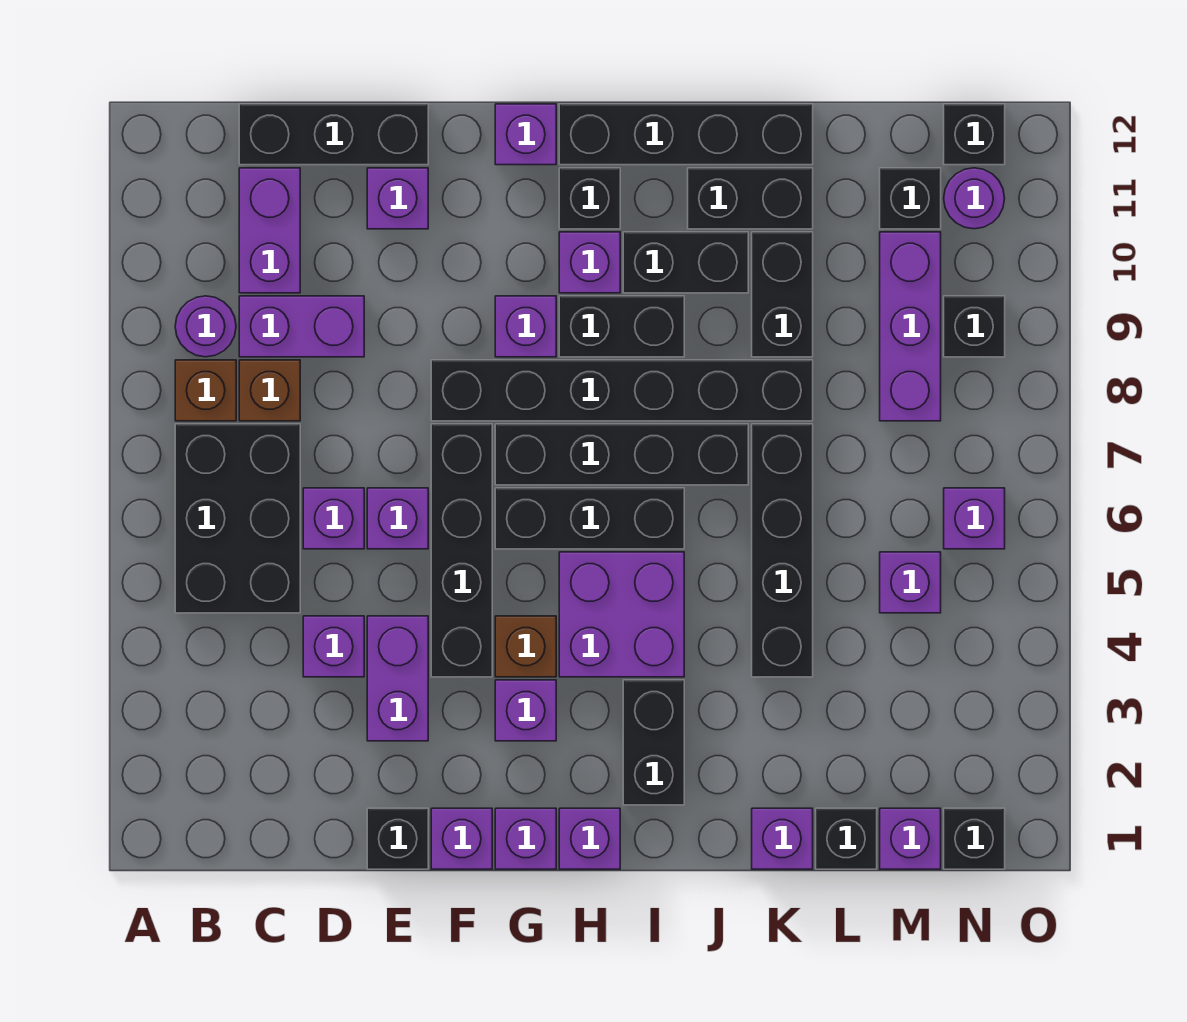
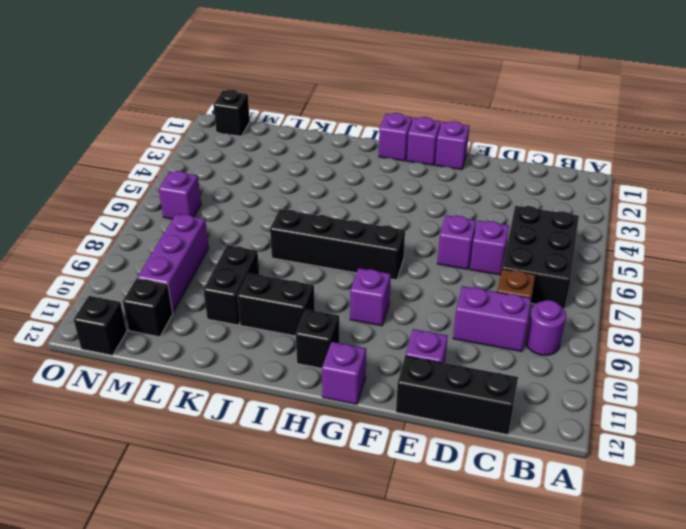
none -> brown 1x1 brick [175,360,236,421]
none -> purple 1x2 brick [239,168,300,293]
none -> purple 1x1 brick [303,616,364,677]
none -> black 1x1 brick [367,808,428,869]

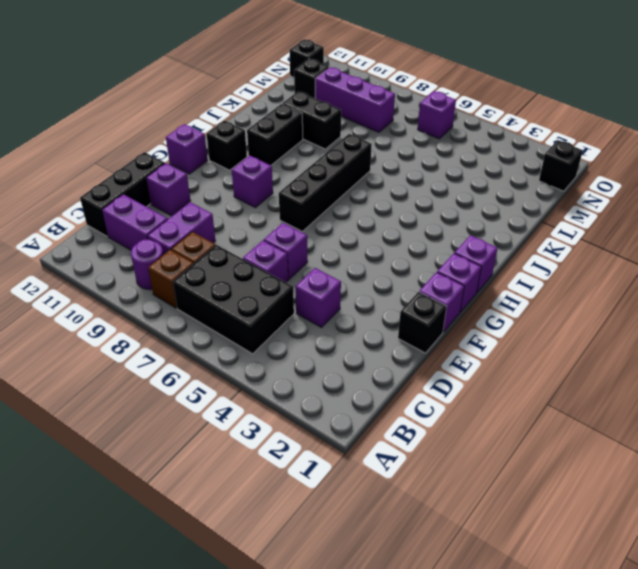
none -> purple 1x2 brick [367,616,428,741]
none -> black 1x4 brick [431,424,492,677]
none -> black 1x6 brick [431,360,813,421]
none -> purple 1x1 brick [495,680,556,741]

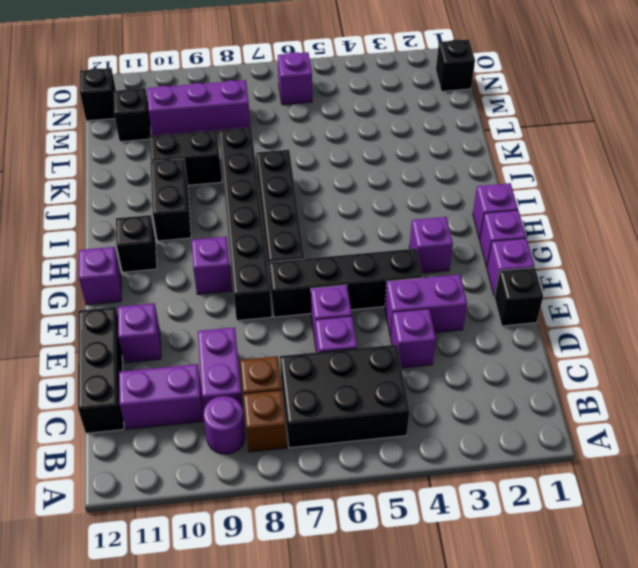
none -> brown 1x1 brick [495,616,556,677]
none -> black 1x3 brick [495,488,684,549]
none -> purple 2x2 brick [559,552,684,677]
none -> black 1x2 brick [559,296,684,357]

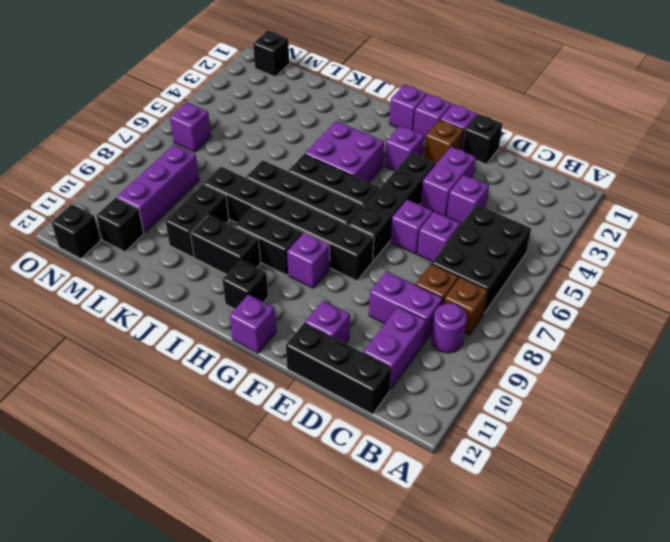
brown 1x1 brick [424,120,464,165] -> brown 1x1 brick moved to [495,616,556,677]
none -> purple 1x1 brick [559,232,620,293]
none -> black 1x4 brick [559,104,813,165]
none -> black 1x2 brick [623,680,684,805]
none -> black 1x2 brick [688,168,813,229]

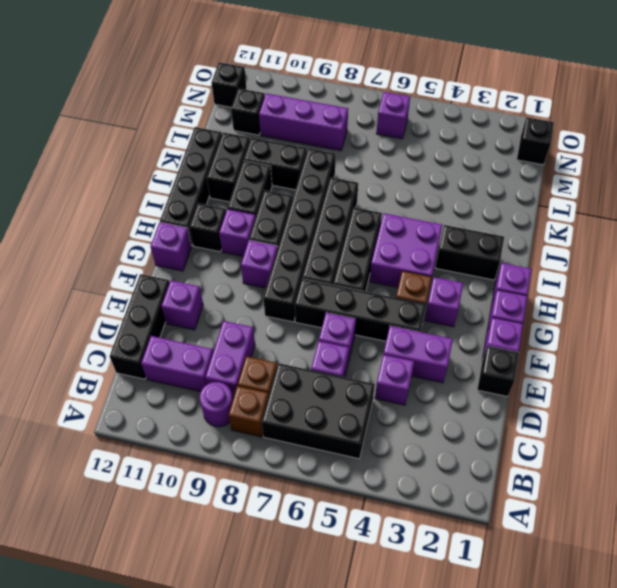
none -> purple 1x1 brick [752,808,813,869]
none -> black 1x4 brick [752,424,813,677]
none -> black 1x1 brick [816,808,877,869]
none -> purple 1x1 brick [880,808,941,869]

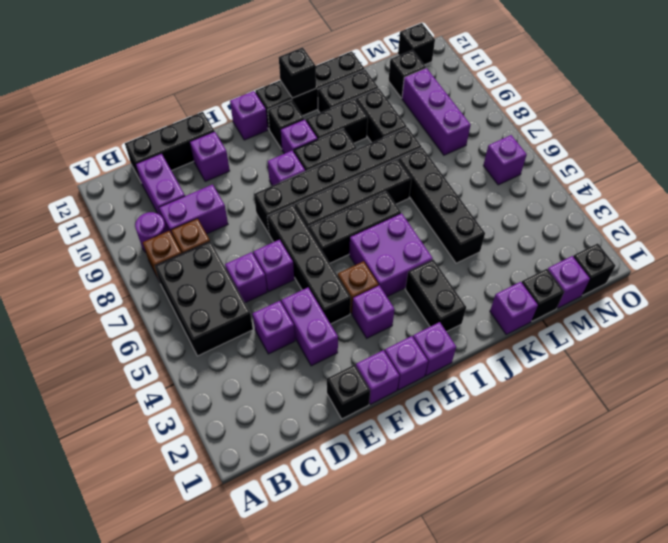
black 1x1 brick [279,47,316,98] -> black 1x1 brick moved to [944,296,1005,357]
none -> purple 1x1 brick [880,552,941,613]
none -> purple 1x1 round brick [944,168,1005,229]

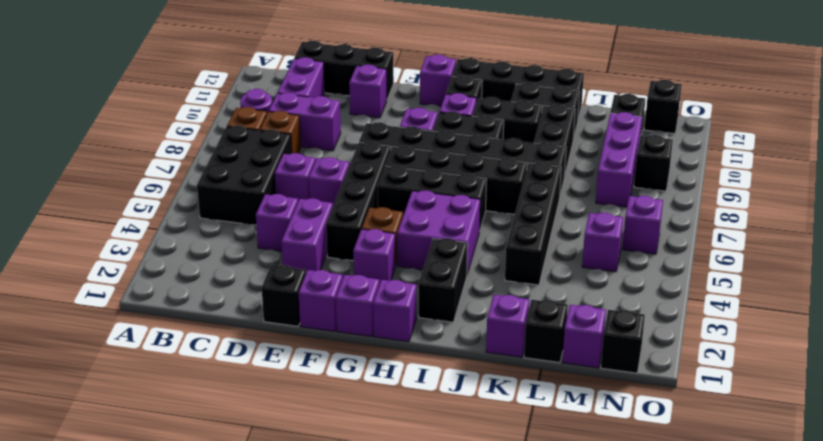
none -> purple 1x1 round brick [944,168,1005,229]

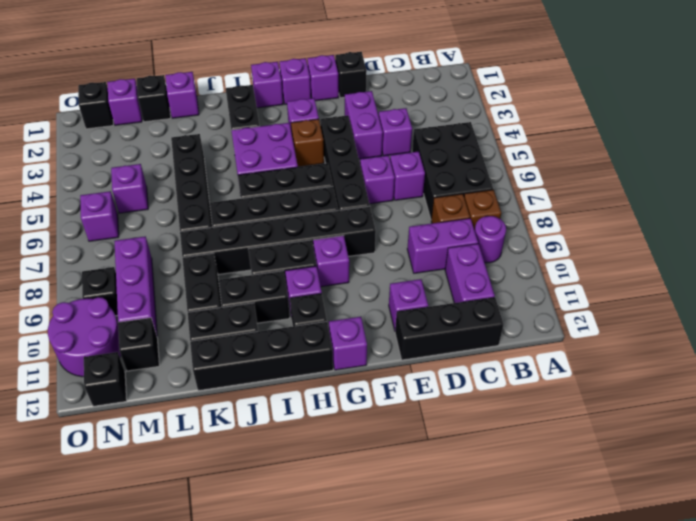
purple 2x2 round brick [48,297,121,377] -> purple 1x1 round brick [944,168,1005,229]

